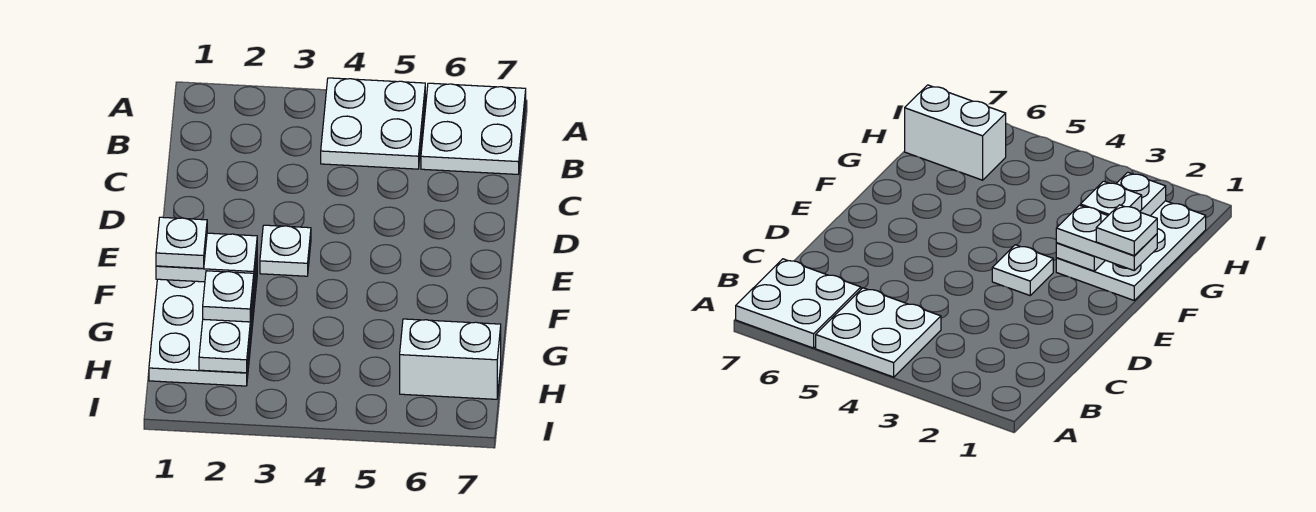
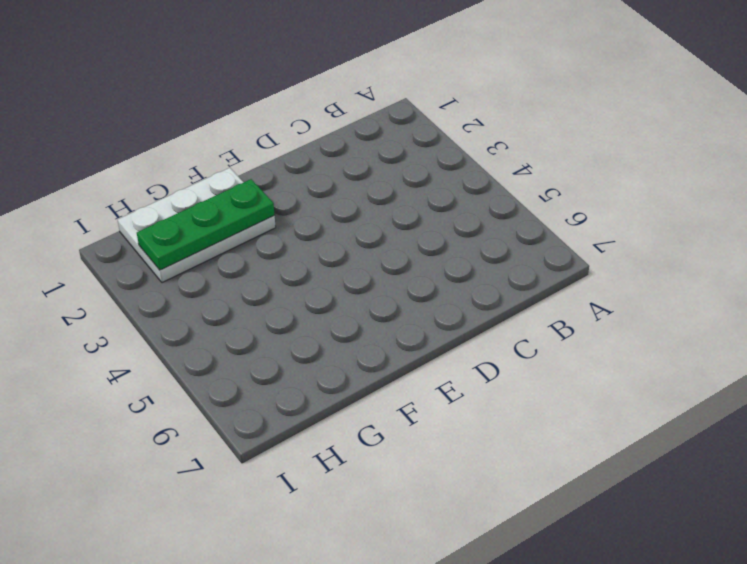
green 1x3 plate [137,179,274,270] -> white 1x3 plate [199,257,257,373]
none -> white 2x2 plate [321,78,425,169]
none -> white 2x2 plate [421,83,526,174]

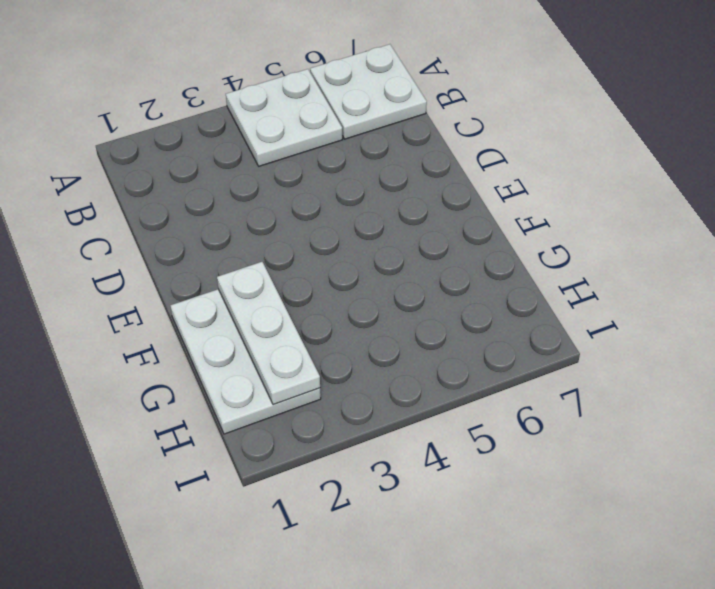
none -> white 1x1 plate [260,225,311,276]
none -> white 1x2 brick [400,319,501,399]

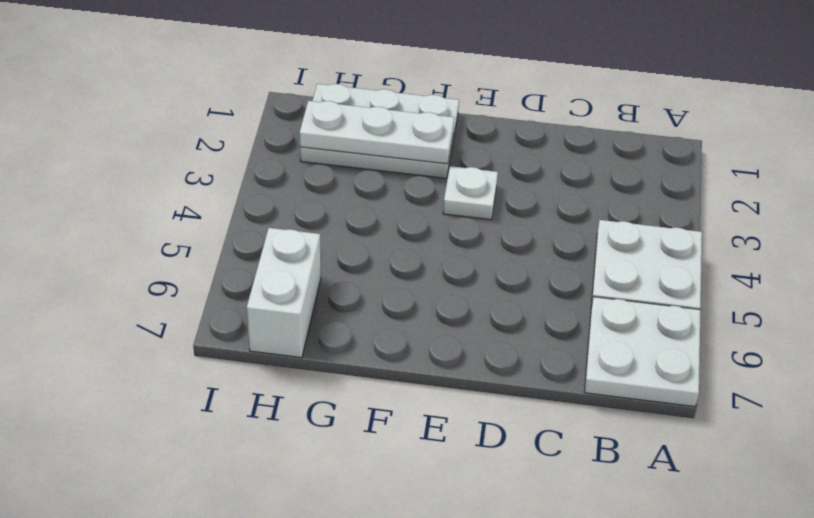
none -> white 1x2 plate [156,233,257,282]
none -> white 1x1 plate [203,271,254,322]

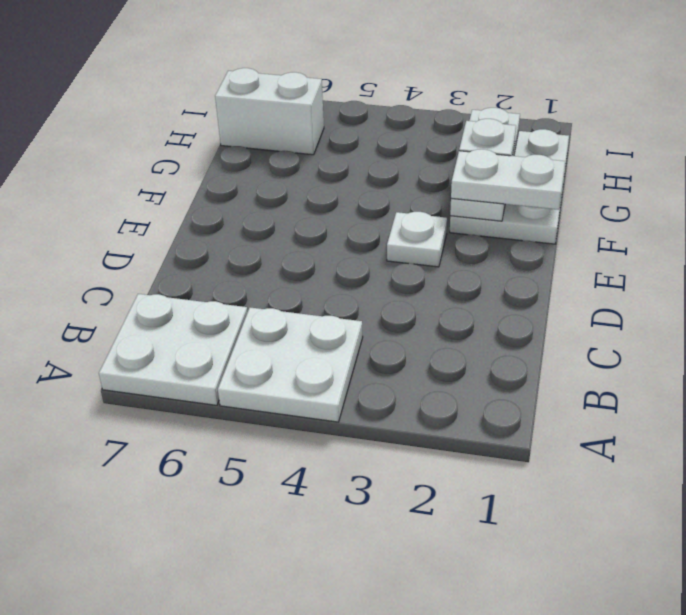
none -> white 1x1 plate [156,217,207,268]

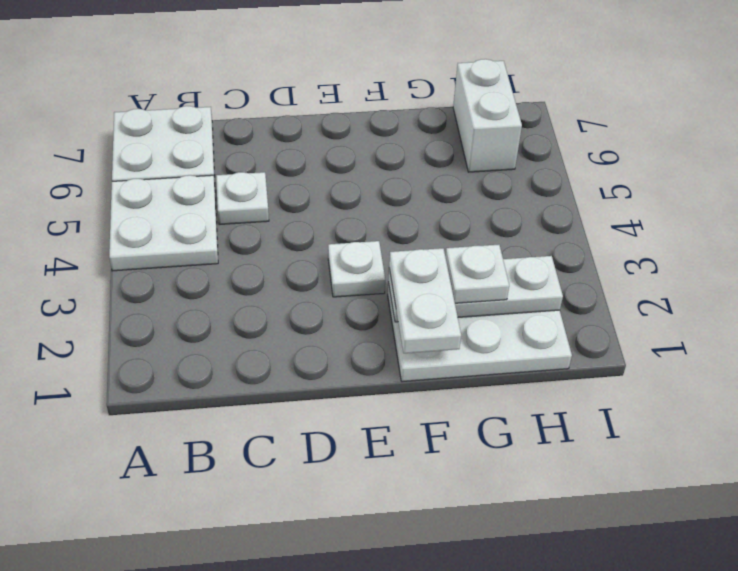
white 1x1 plate [216,172,269,225] -> white 1x1 plate moved to [156,217,207,268]

